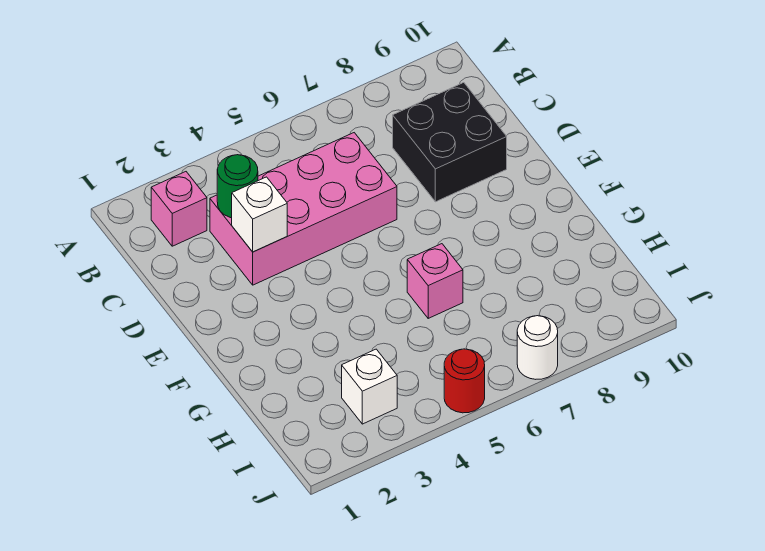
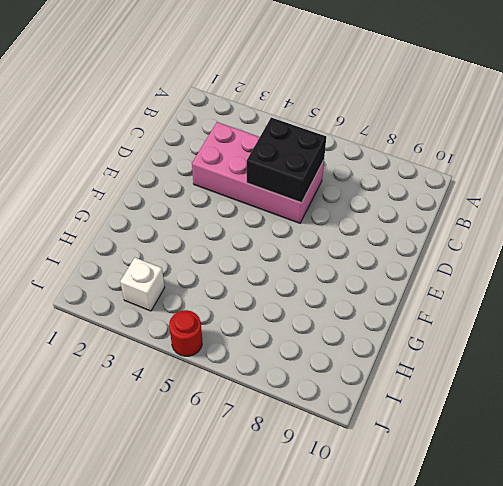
black 2x2 brick [247,118,326,203] -> black 2x2 brick moved to [393,83,507,202]
none -> pink 1x1 brick [151,172,207,246]
none -> pink 1x1 brick [407,244,463,318]

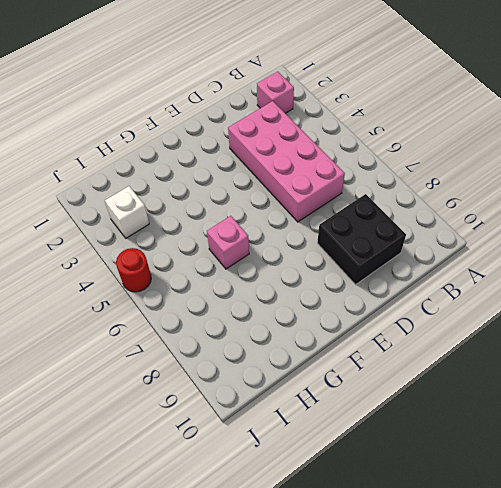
none -> white 1x1 round brick [517,316,558,379]
none -> green 1x1 round brick [217,155,258,218]

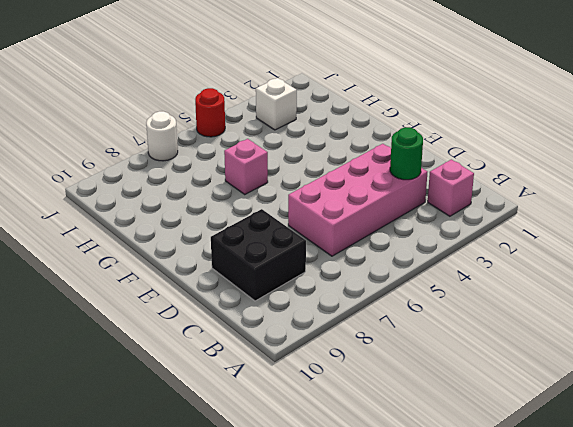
none -> white 1x1 brick [232,177,287,252]

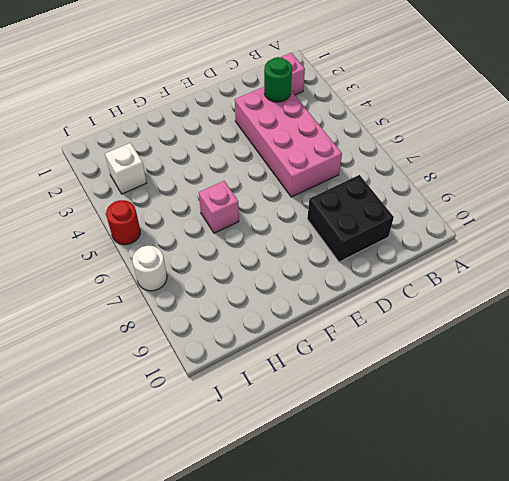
none -> white 1x1 brick [232,177,287,252]

